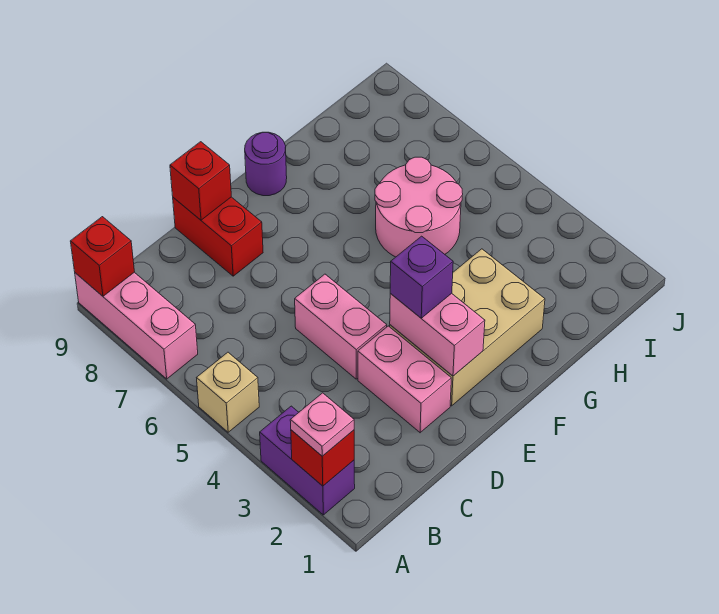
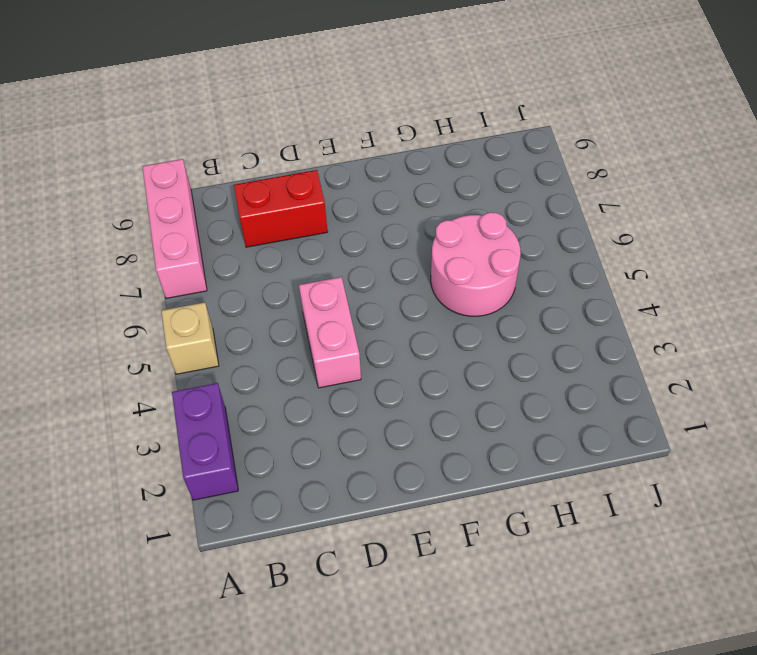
red 1x2 brick [234,170,328,247] -> red 1x2 brick turned to [173,197,263,276]
none -> pink 1x2 brick [358,326,451,433]
none -> tan 2x3 brick [390,249,545,406]
none -> purple 1x1 round brick [245,132,287,196]

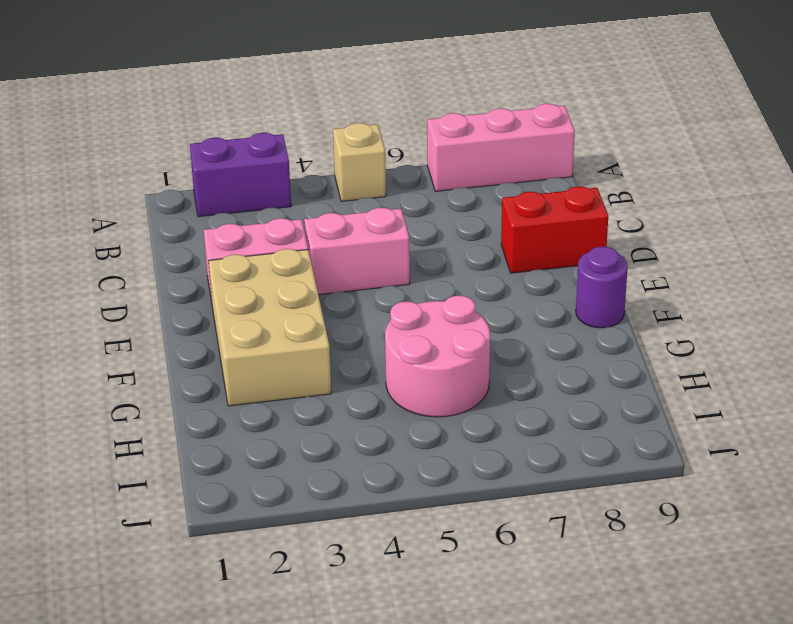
none -> red 1x1 brick [291,430,354,486]
none -> red 1x1 brick [70,217,134,296]
none -> red 1x1 brick [170,142,231,220]

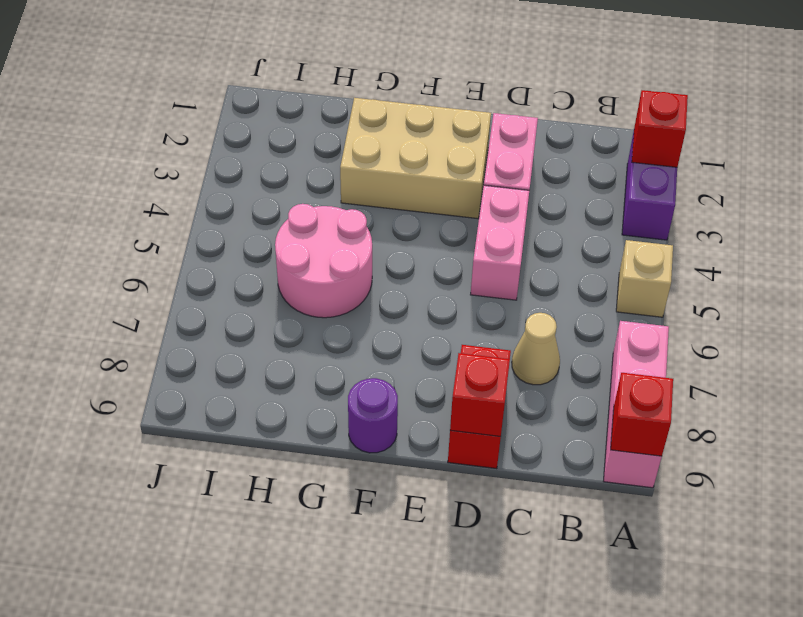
tan 1x1 cone [512,313,560,385] -> none
none -> pink 1x2 brick [390,293,485,376]
none -> pink 1x1 plate [290,393,354,456]
none -> purple 1x1 brick [390,236,453,318]

